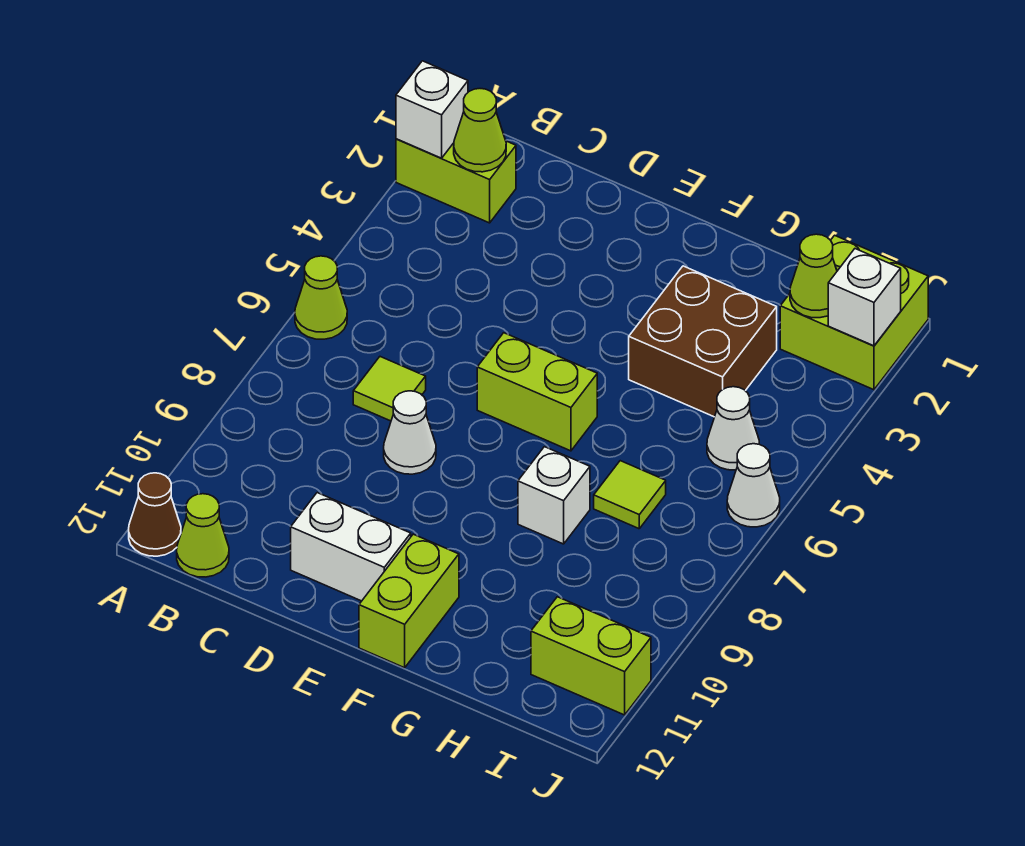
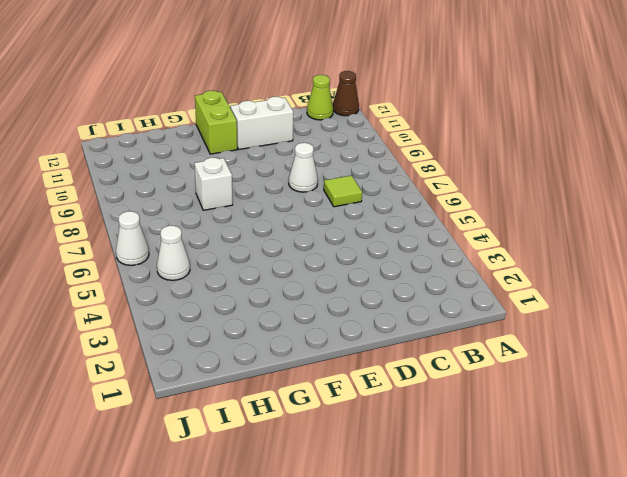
none -> lime 1x2 brick [396,139,516,223]
none -> lime 1x1 cone [295,256,347,339]
none -> lime 1x2 brick [477,333,597,451]

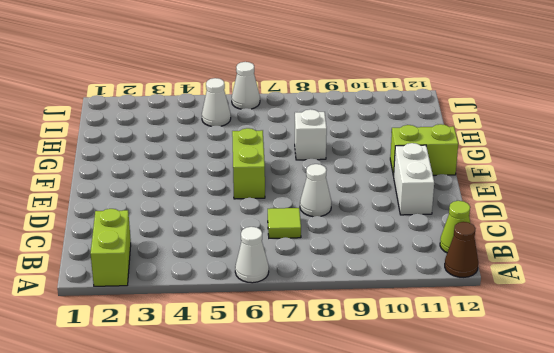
white 1x1 cone [235,227,269,283] -> lime 1x1 cone [295,256,347,339]
none -> brown 2x2 brick [629,266,777,417]
none -> lime 1x1 tile [594,461,666,529]
none -> lime 2x2 brick [780,235,928,390]

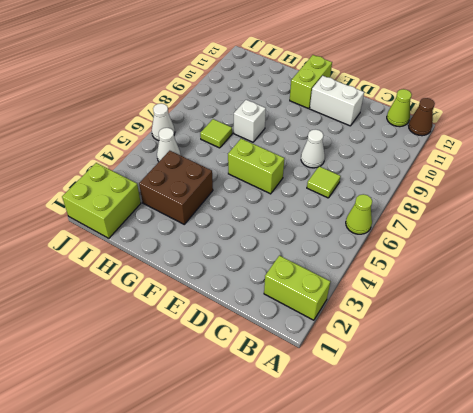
none -> lime 1x2 brick [531,597,651,715]
none -> white 1x1 brick [396,61,468,158]
none -> lime 1x1 cone [454,89,506,172]

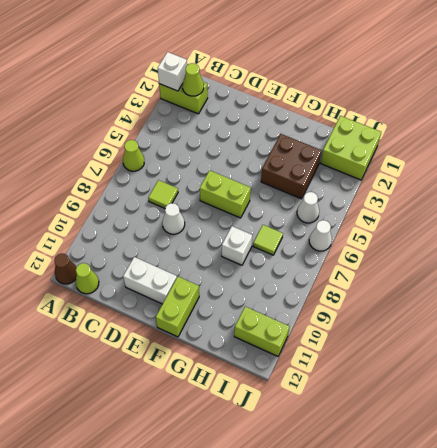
none -> lime 1x1 cone [790,234,837,318]
none -> white 1x1 brick [828,249,901,346]

